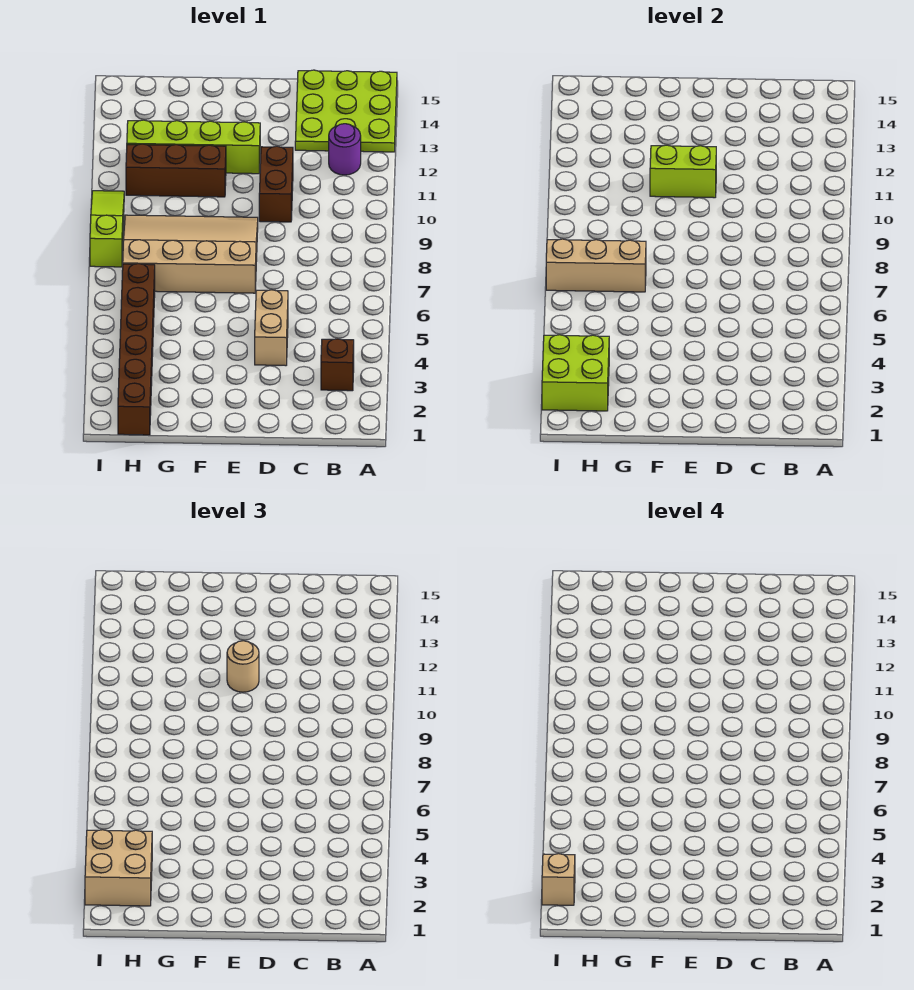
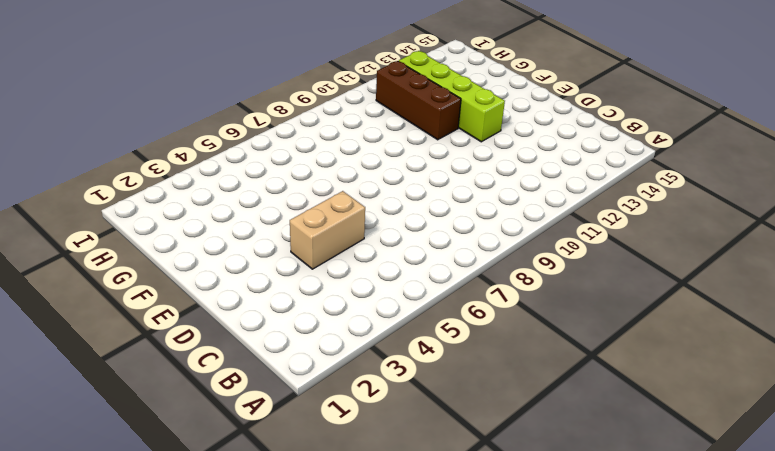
none -> lime 3x3 plate [295,70,397,152]
none -> brown 1x1 brick [321,339,354,391]
none -> purple 1x1 round brick [329,124,361,175]

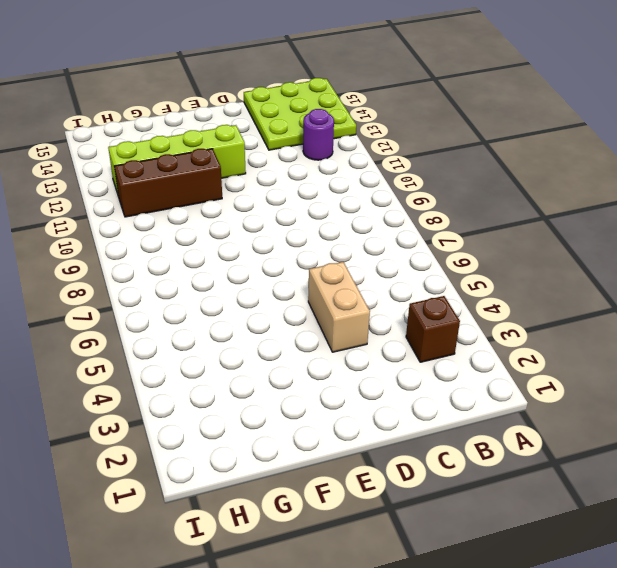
none -> brown 1x2 brick [259,146,293,222]
none -> tan 3x4 slope [123,215,258,293]
none -> brown 1x6 brick [118,264,155,435]

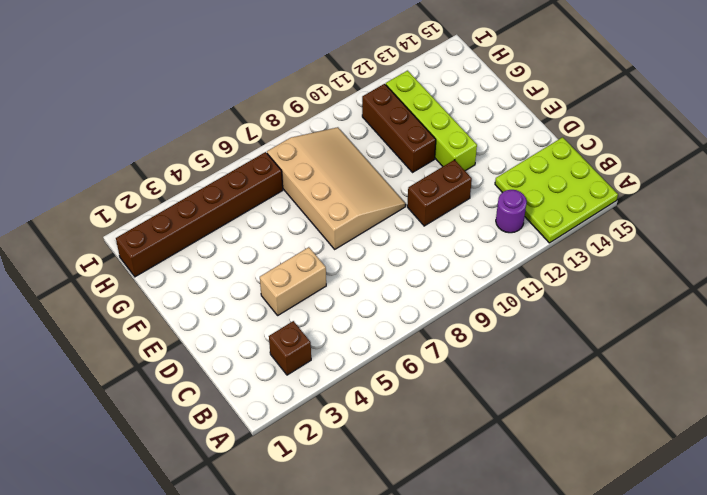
none -> lime 1x3 slope [90,191,124,267]
none -> lime 1x2 brick [650,145,716,198]
none -> tan 1x3 brick [546,239,646,292]

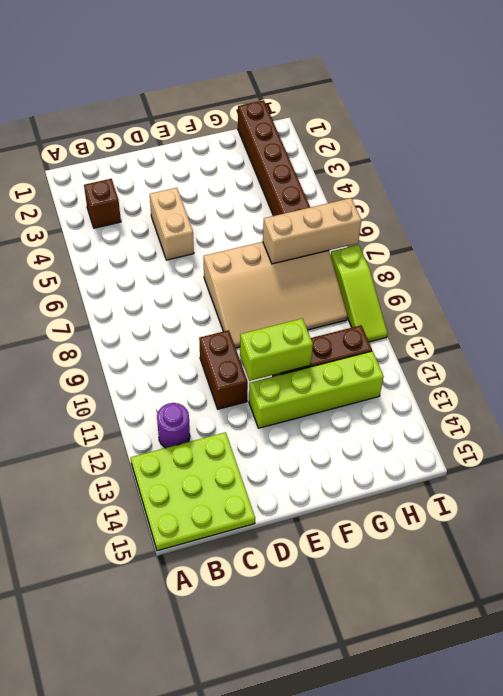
none -> lime 2x2 brick [542,335,609,411]
none -> tan 1x1 round brick [227,641,259,692]
none -> tan 2x2 brick [85,830,152,906]

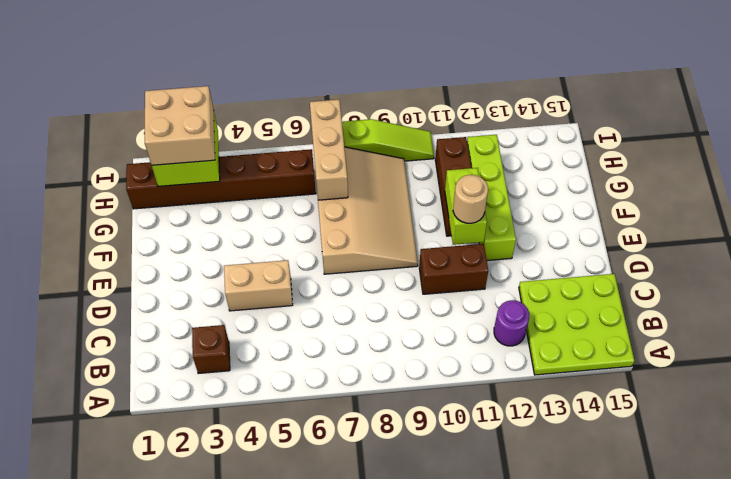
none -> tan 1x1 brick [542,854,575,905]

